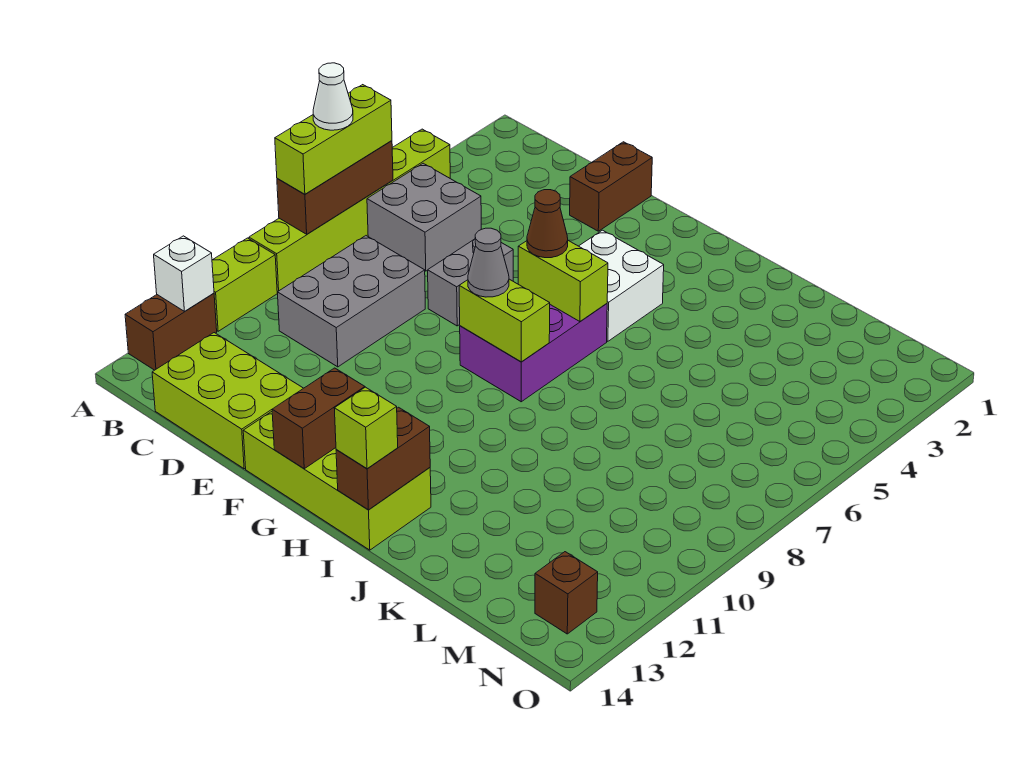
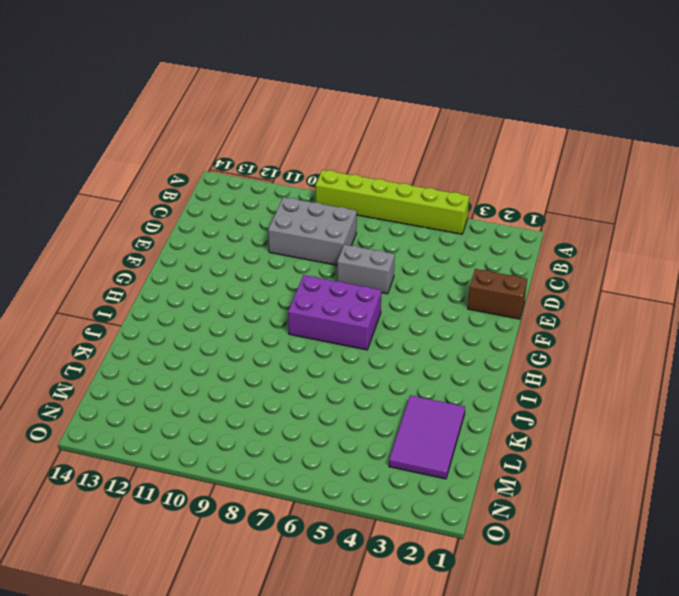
purple 2x3 tile [389,395,465,479] -> none
none -> lime 1x2 brick [212,238,277,331]
none -> brown 1x2 brick [125,293,217,370]
none -> grey 2x2 brick [367,163,481,271]

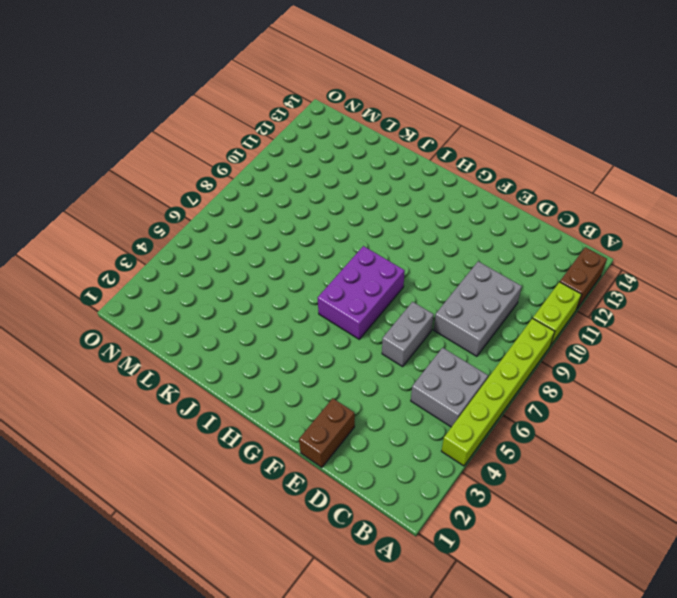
none -> lime 2x3 brick [152,333,303,469]
none -> lime 2x4 brick [243,412,431,550]
none -> white 2x2 brick [579,230,664,341]

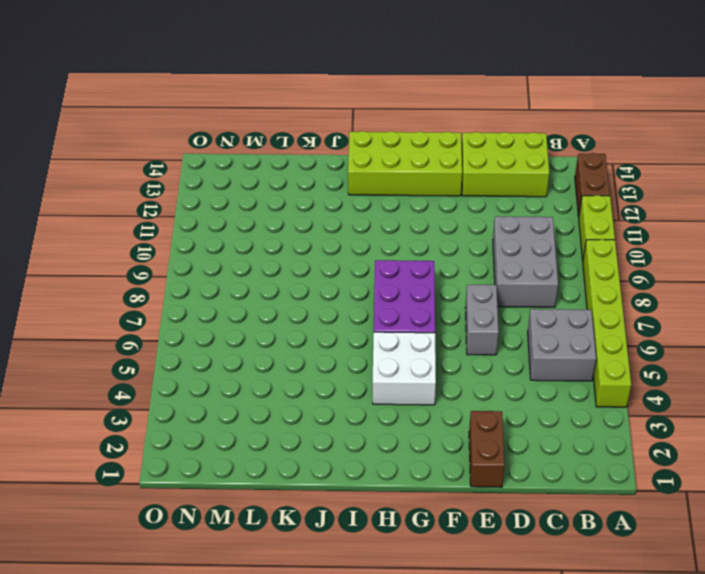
none -> brown 1x1 brick [535,552,598,634]
none -> brown 1x3 brick [277,141,393,234]
none -> white 1x1 brick [154,236,214,311]

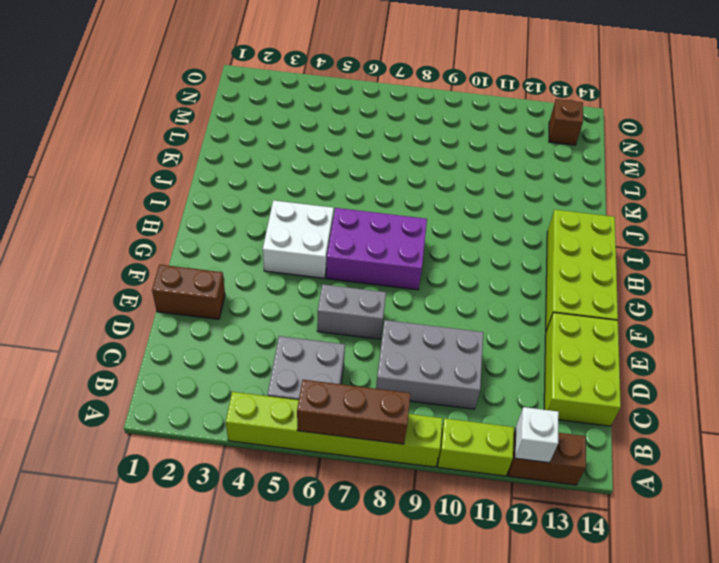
none -> lime 1x2 brick [518,240,608,322]
none -> lime 1x2 brick [459,279,550,362]
none -> brown 1x2 brick [272,368,365,469]

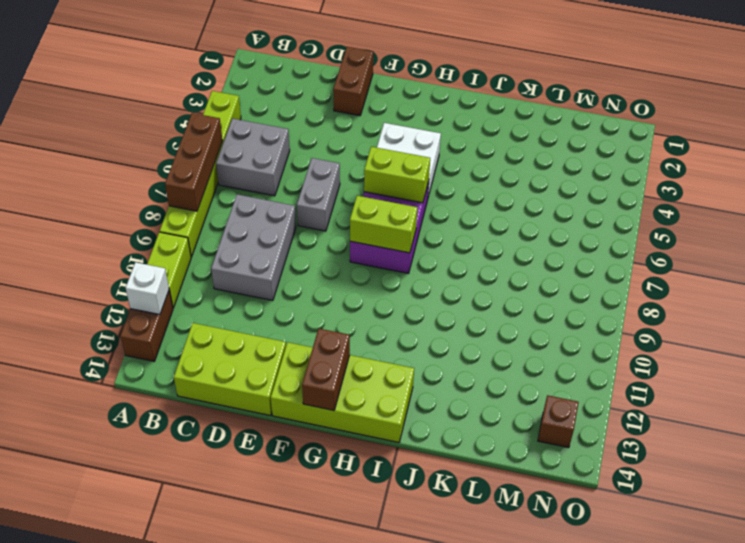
none -> brown 1x2 brick [336,407,430,510]
none -> lime 1x3 brick [275,85,392,194]
none -> brown 1x1 cone [527,190,568,258]

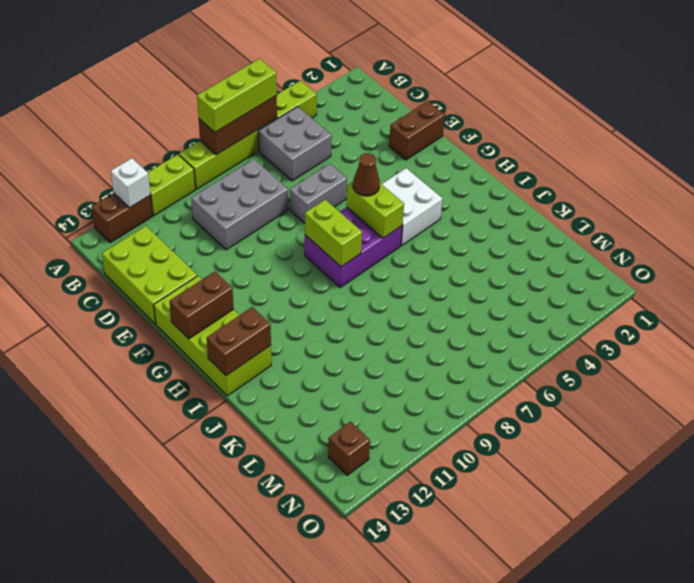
none -> grey 1x1 cone [468,228,509,297]
none -> lime 1x1 brick [334,387,398,469]
none -> white 1x1 cone [313,63,353,130]

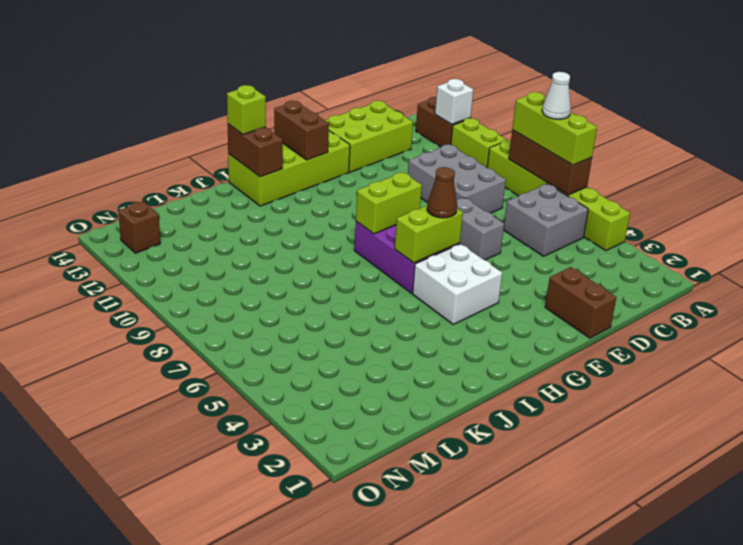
none -> grey 1x1 cone [468,228,509,297]

